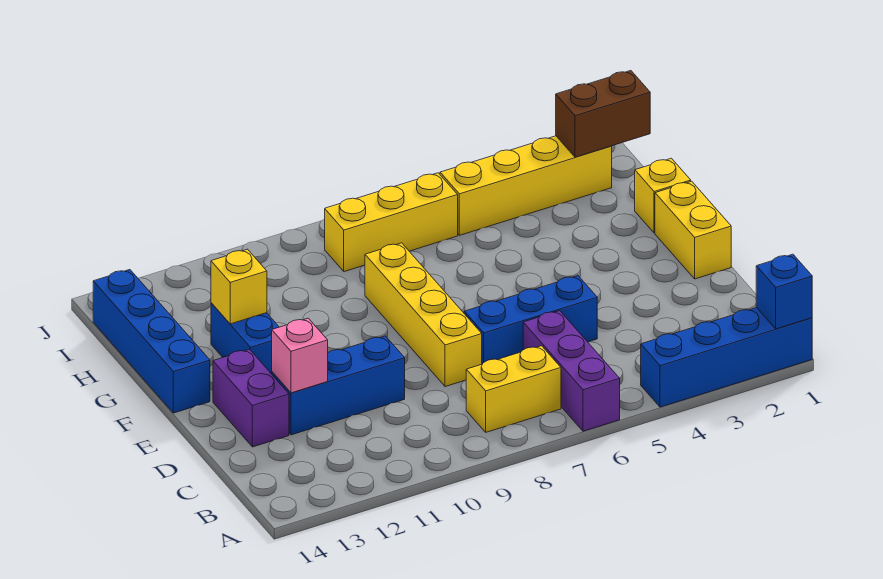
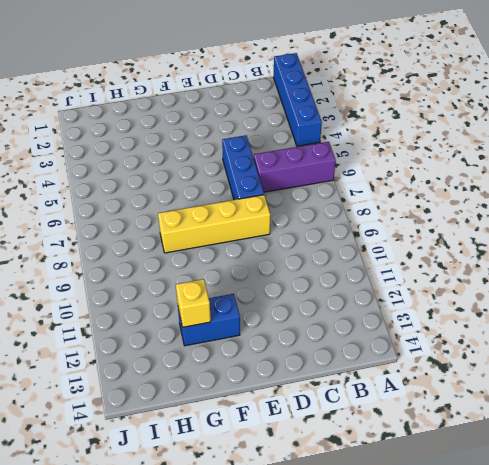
none -> yellow 1x2 brick [466,346,561,432]
none -> blue 1x3 brick [272,336,405,435]
none -> purple 1x2 brick [213,349,289,447]

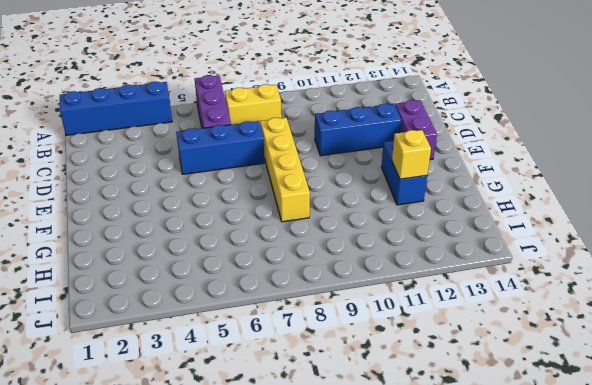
none -> yellow 1x2 brick [655,181,731,279]
none -> blue 1x4 brick [93,270,210,413]
none -> yellow 1x1 brick [635,158,691,233]

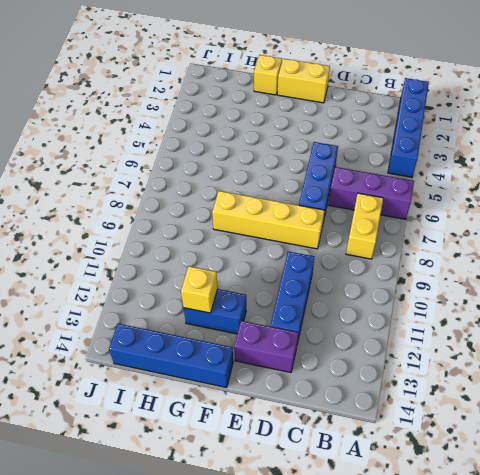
none -> yellow 1x4 brick [440,136,612,235]
none -> yellow 1x3 brick [325,173,458,272]
none -> blue 1x1 brick [756,254,812,329]

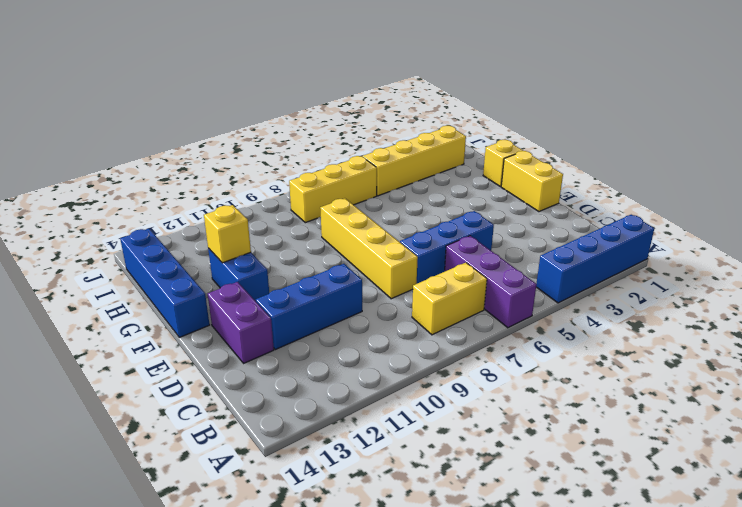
none -> blue 1x1 brick [756,254,812,329]
none -> pink 1x1 brick [272,318,328,393]
none -> brown 1x2 brick [556,71,650,157]

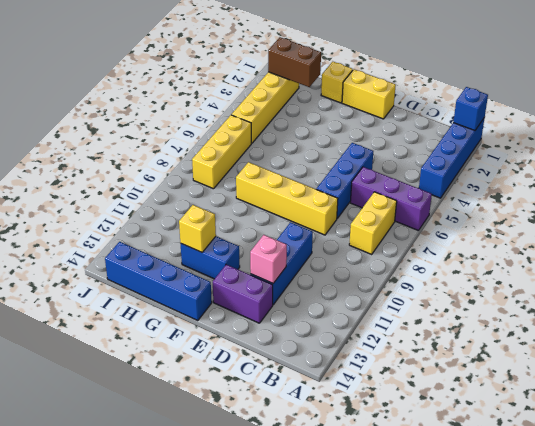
brown 1x2 brick [268,37,321,87] -> brown 1x2 brick turned to [556,71,650,157]

